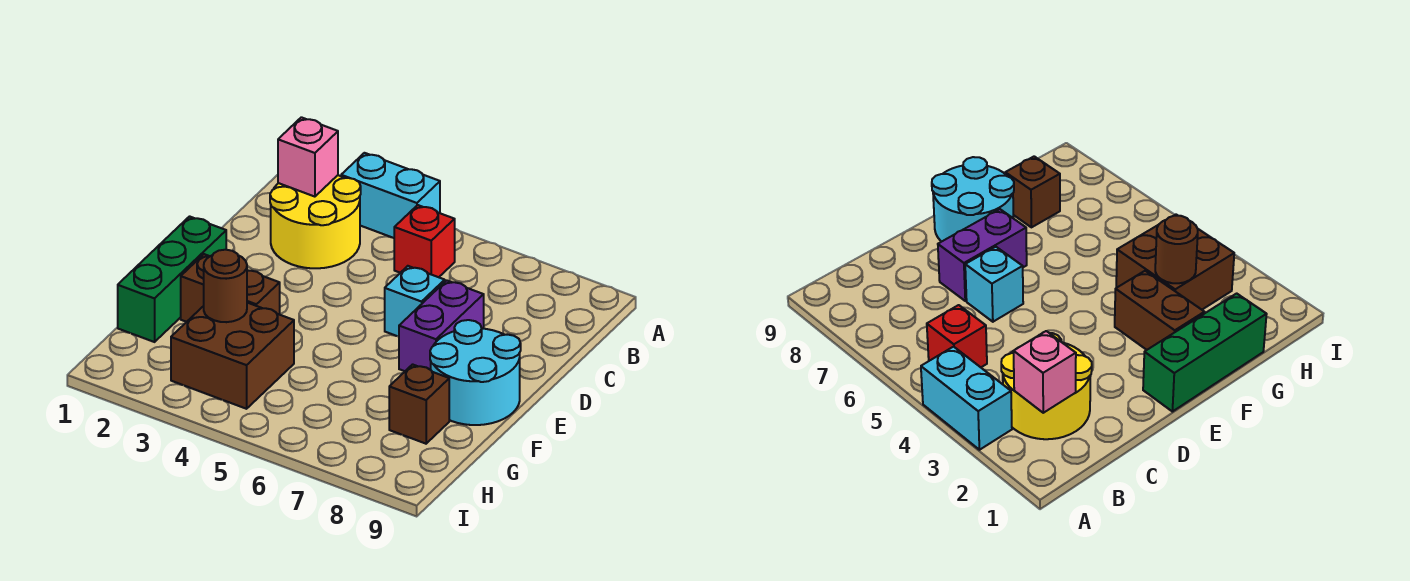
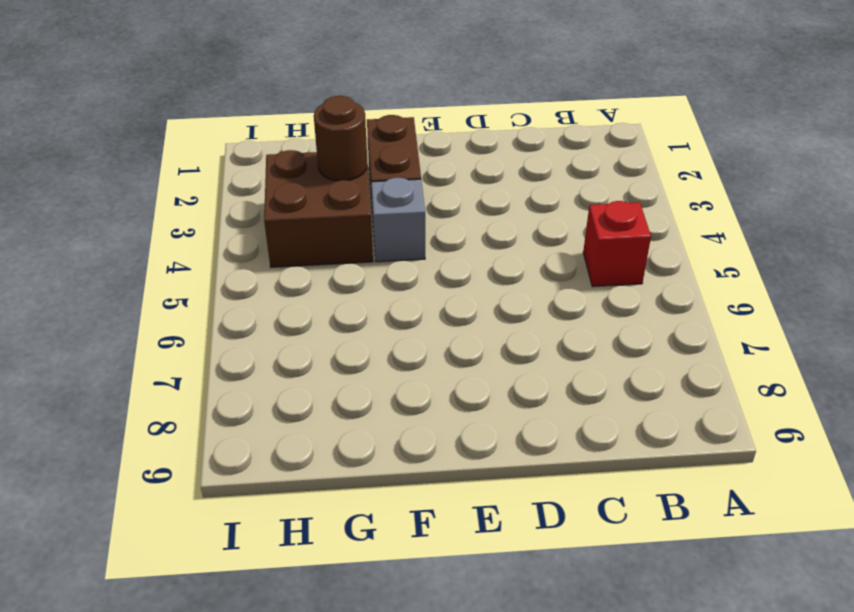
grey 1x1 brick [371,178,425,262] -> none
none -> cyan 1x2 brick [341,153,440,238]
none -> yellow 2x2 round brick [270,175,361,268]
none -> cyan 1x1 brick [385,266,445,337]

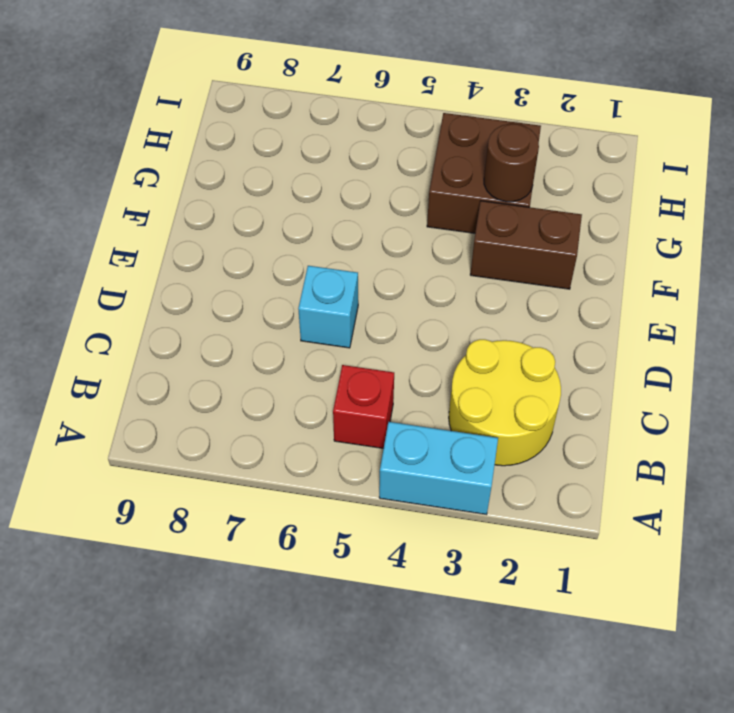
none -> purple 1x2 brick [399,280,484,371]
none -> green 1x3 brick [118,216,226,342]
none -> cyan 2x2 round brick [430,320,521,425]

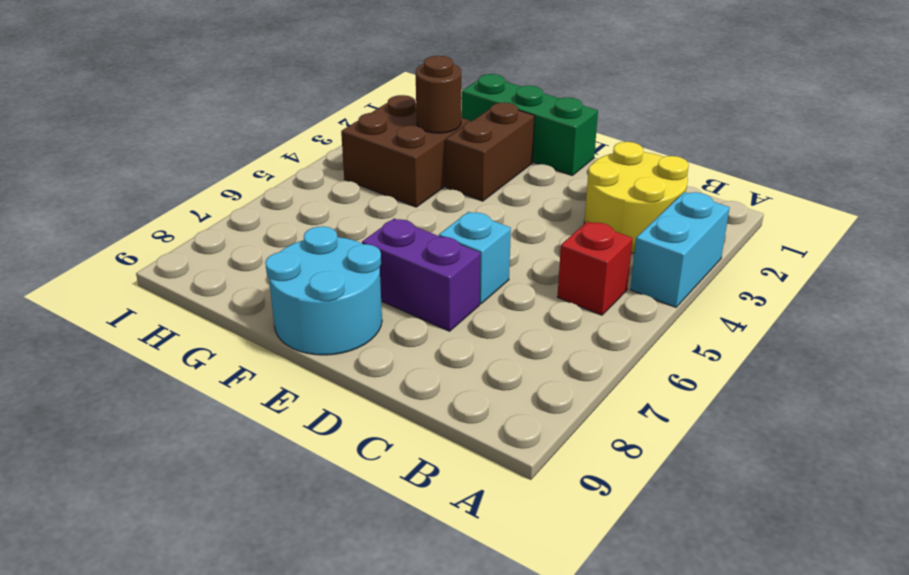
none -> brown 1x1 brick [389,364,449,444]
none -> pink 1x1 brick [278,117,338,197]

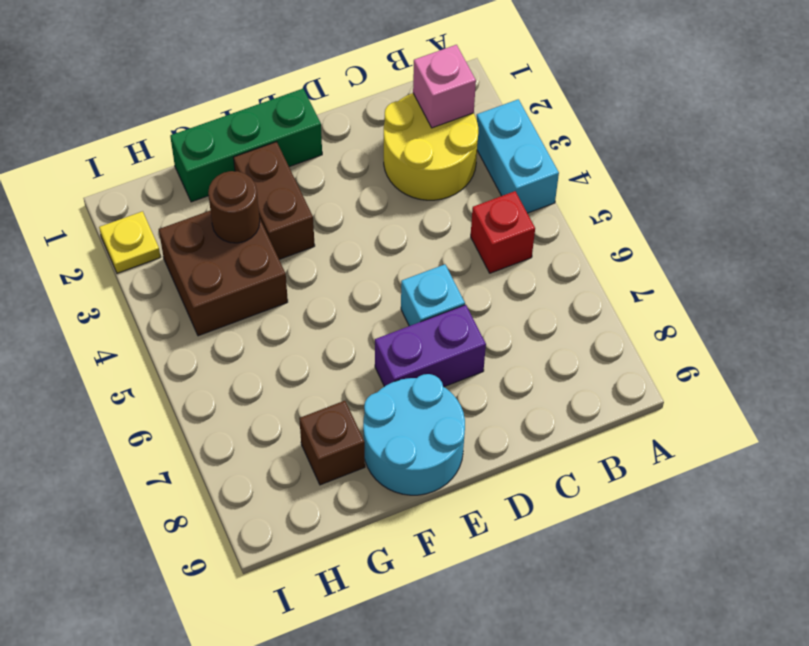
yellow 1x1 plate [99,211,161,273] -> none

